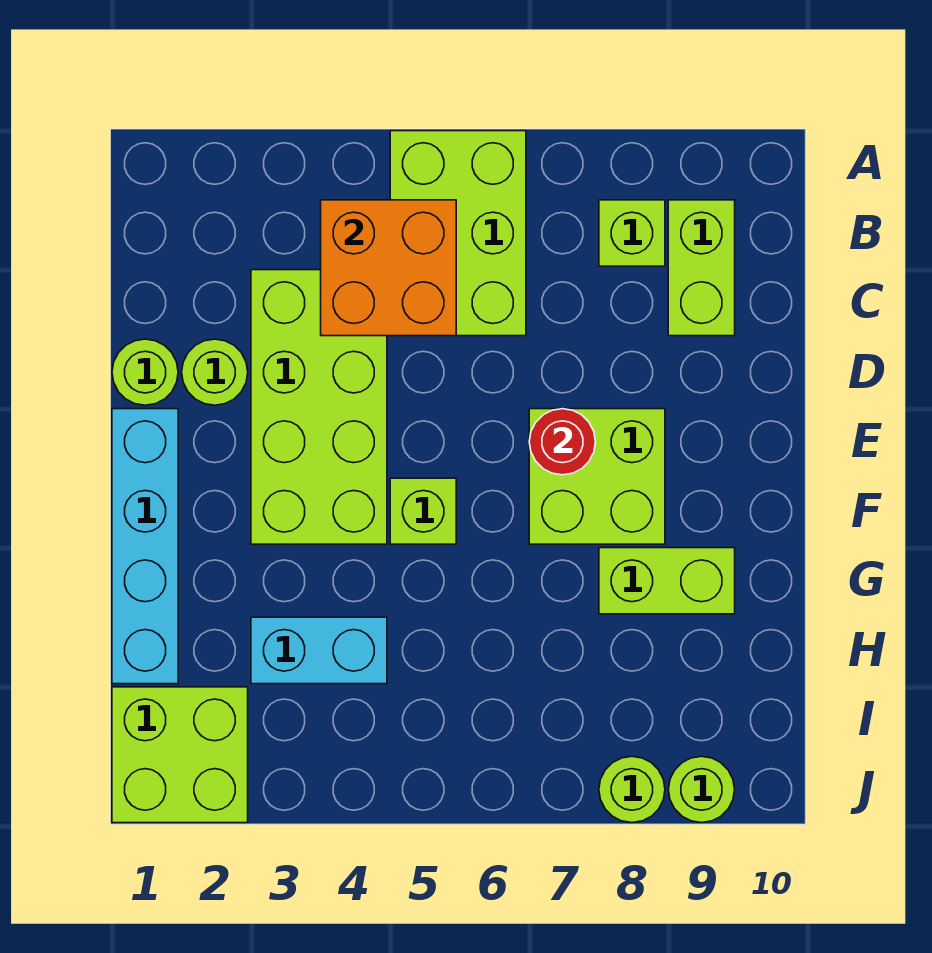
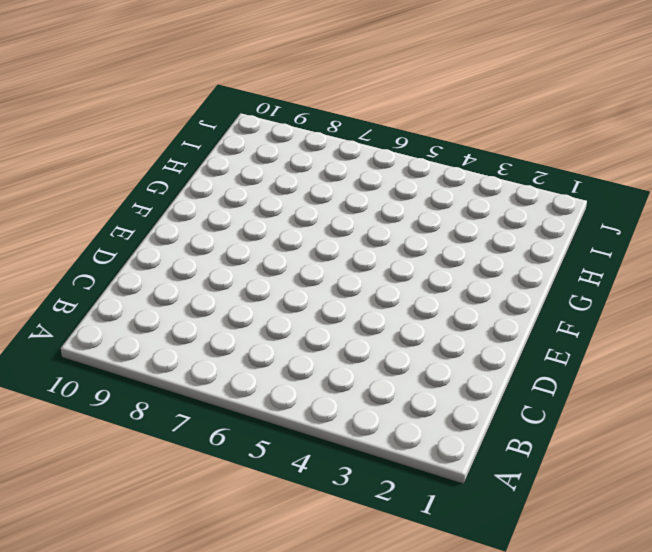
none -> lime 2x3 brick [390,131,526,336]
none -> lime 1x1 brick [599,200,665,266]
none -> lime 1x2 brick [668,200,735,336]

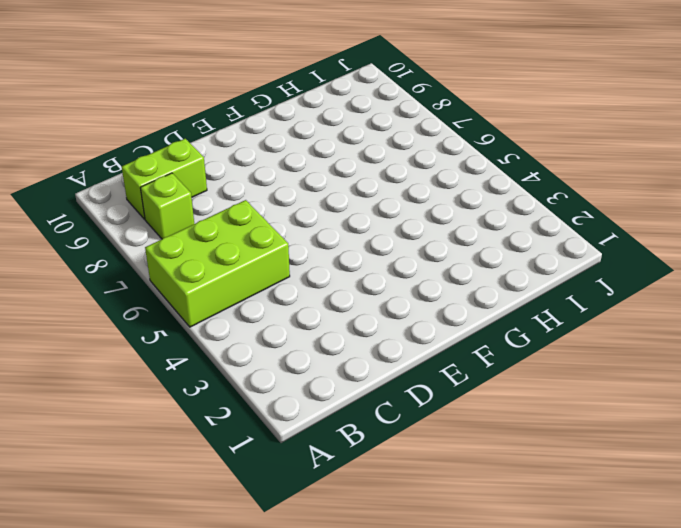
none -> lime 2x4 brick [251,270,387,544]
none -> lime 1x1 round brick [112,339,178,405]
none -> lime 1x1 round brick [182,339,248,405]

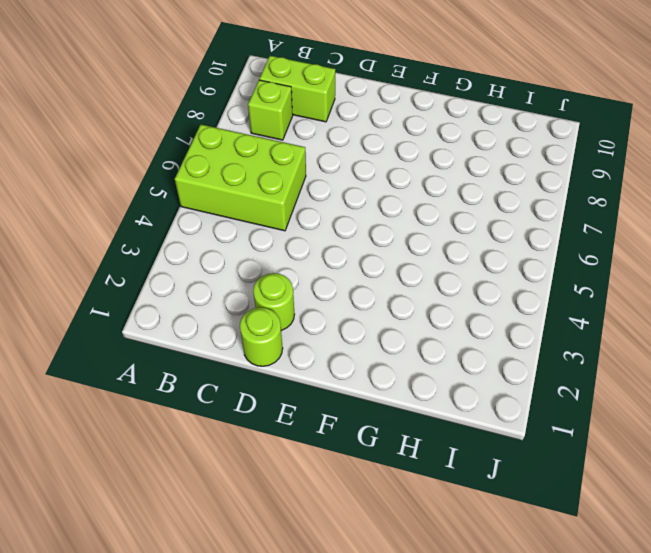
none -> lime 2x4 brick [251,270,387,544]
none -> cyan 1x4 brick [112,409,178,684]
none -> lime 2x2 brick [529,409,665,544]

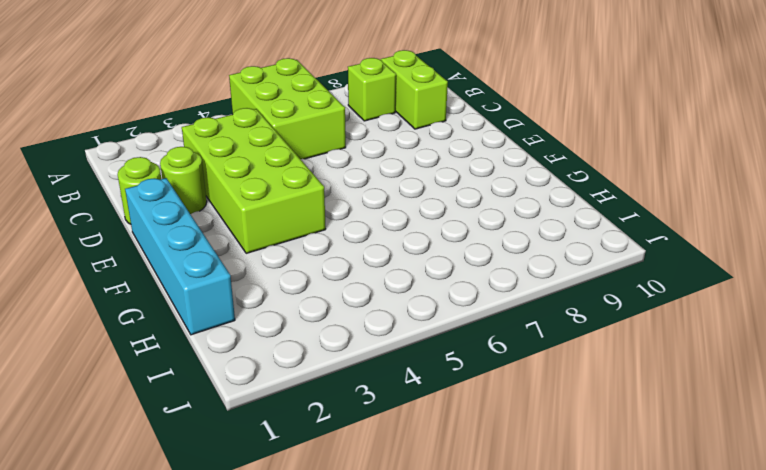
none -> lime 2x2 brick [529,409,665,544]
none -> lime 1x1 brick [390,478,456,544]
none -> lime 1x2 brick [599,548,735,614]

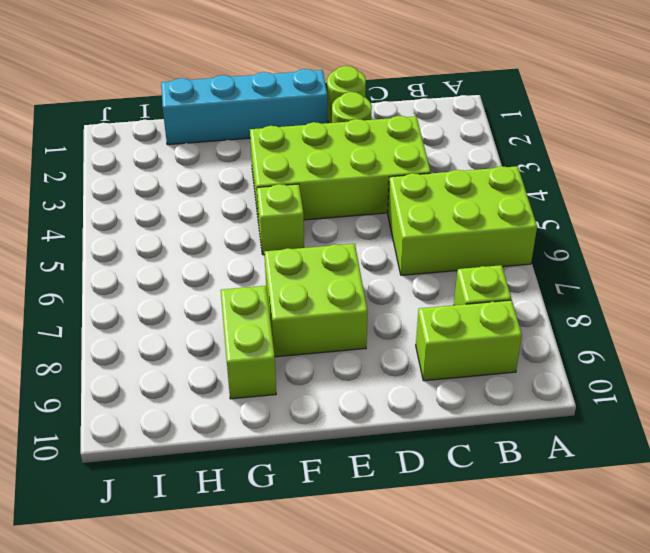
none -> cyan 1x2 brick [251,617,387,684]
none -> lime 2x2 brick [112,687,248,823]
none -> lime 1x1 round brick [599,757,665,823]

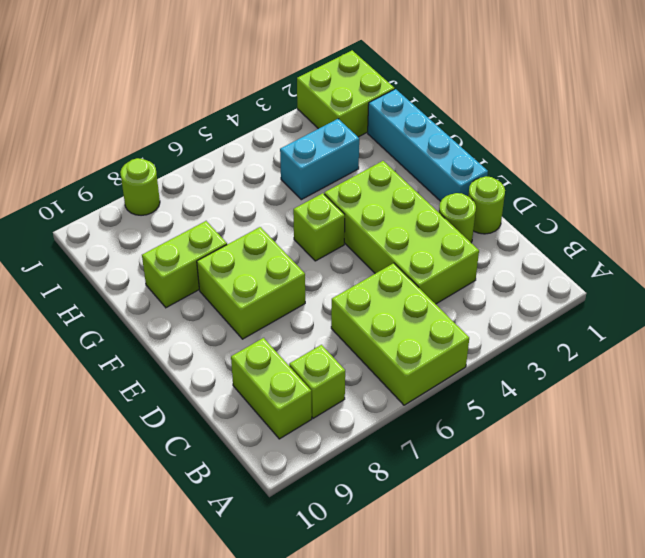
none -> lime 1x1 round brick [668,756,735,823]
none -> orange 2x2 brick [321,200,456,336]
none -> red 1x1 round brick [529,409,595,475]

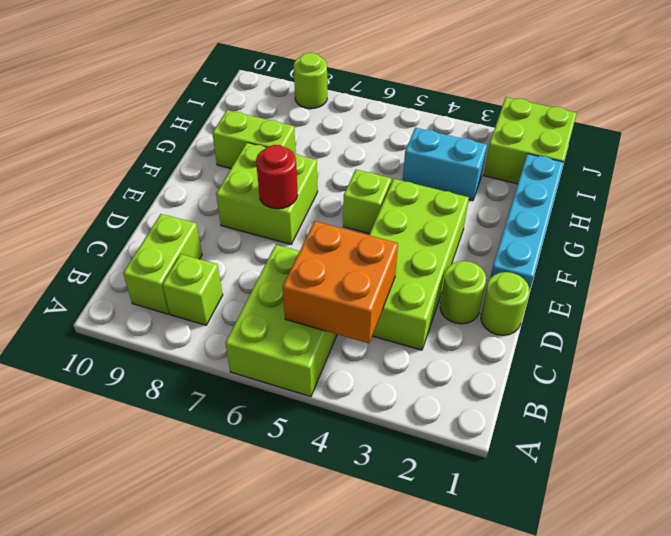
none -> lime 1x1 round brick [668,756,735,823]

